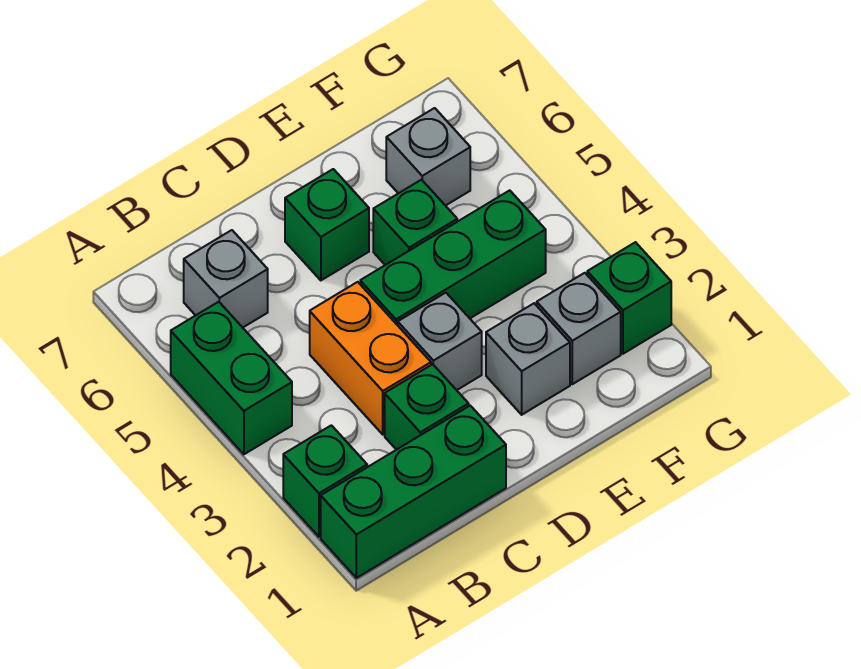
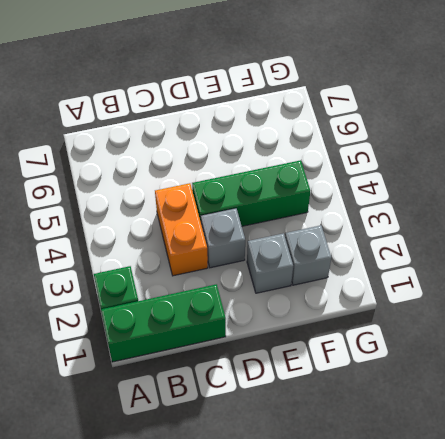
none -> green 1x2 brick [171,302,292,454]
none -> grey 1x1 brick [184,230,268,328]
none -> green 1x1 brick [385,364,469,450]

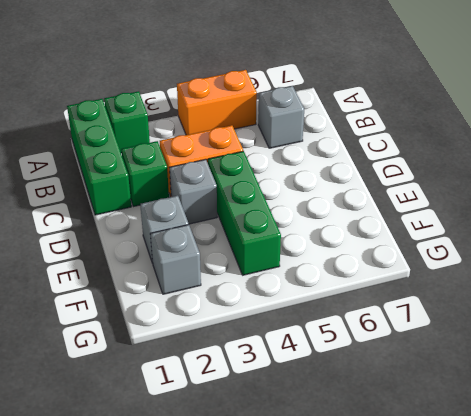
orange 1x2 brick [177,70,257,135] -> green 1x2 brick [171,302,292,454]
none -> green 1x1 brick [285,169,369,280]
none -> green 1x1 brick [373,180,457,265]
none -> grey 1x1 brick [386,108,470,206]

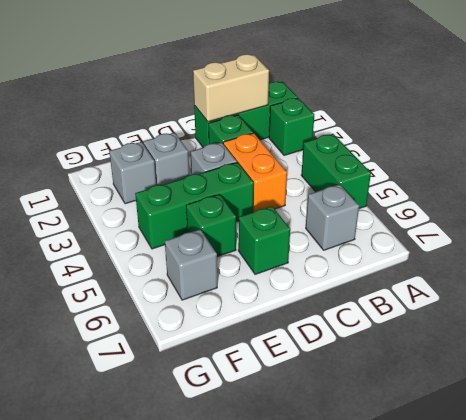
tan 1x2 brick [193,54,269,122] -> none
none -> green 1x1 brick [587,242,671,354]

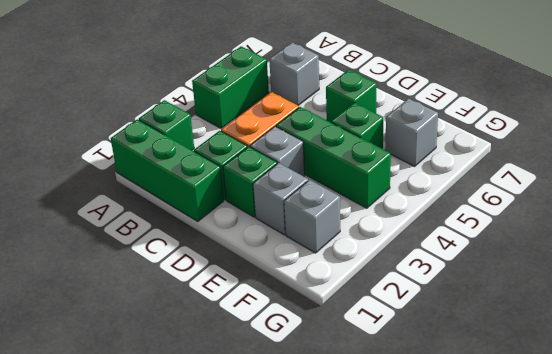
green 1x1 brick [223,147,277,217] -> green 1x1 brick moved to [587,242,671,354]

